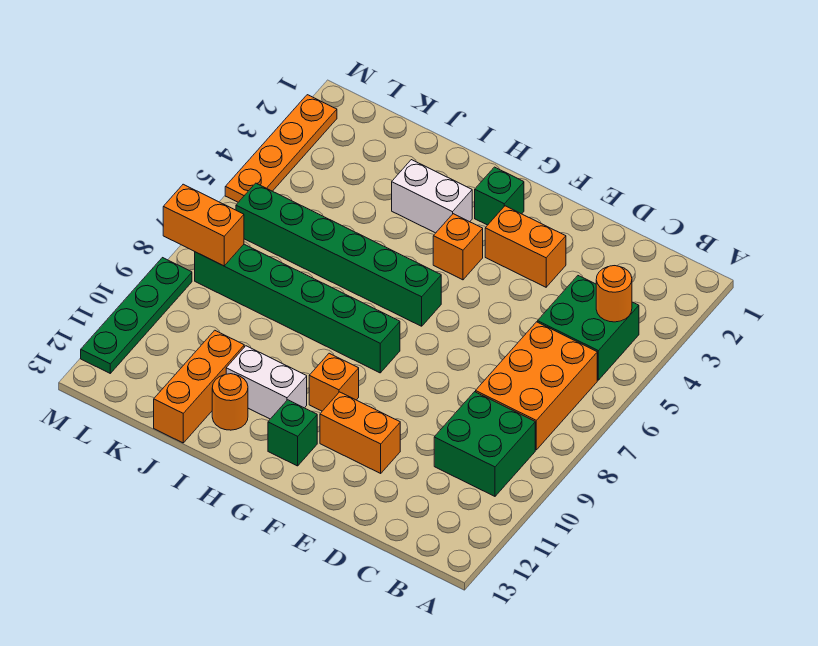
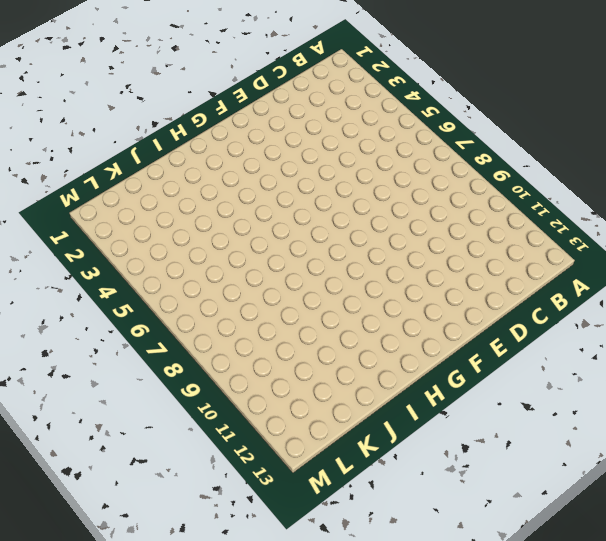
none -> green 2x2 brick [538,276,639,380]
none -> orange 2x3 brick [476,322,597,450]
none -> green 2x2 brick [434,392,535,496]

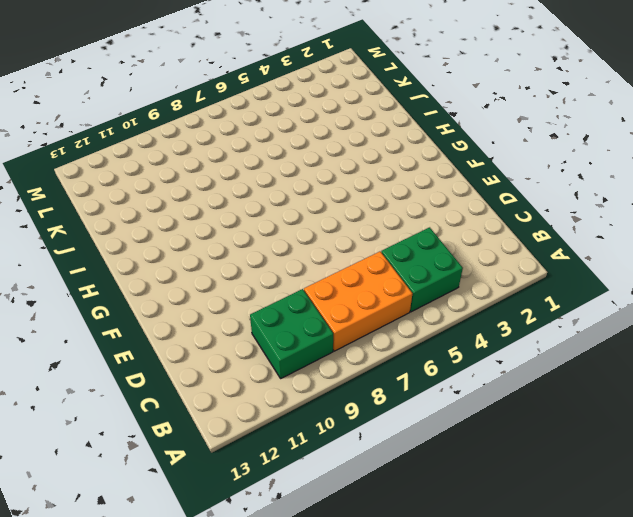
none -> orange 1x2 brick [485,206,566,287]
none -> orange 1x2 brick [320,392,400,473]
none -> green 1x1 brick [475,167,524,225]

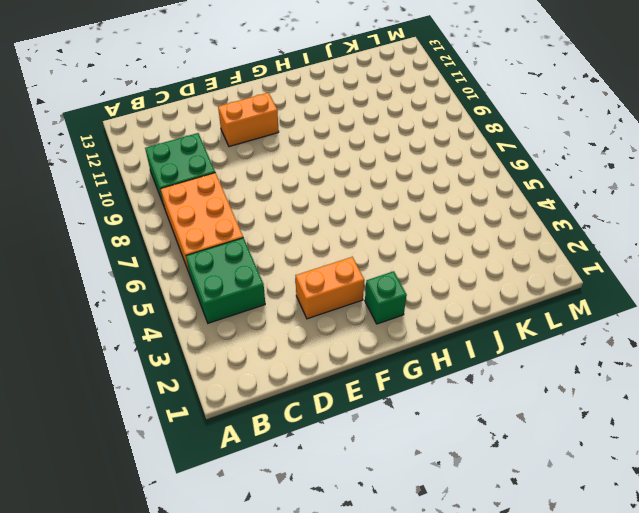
none -> orange 1x1 brick [433,214,483,280]
none -> green 1x6 brick [236,183,441,326]
none -> green 1x6 brick [195,244,400,373]

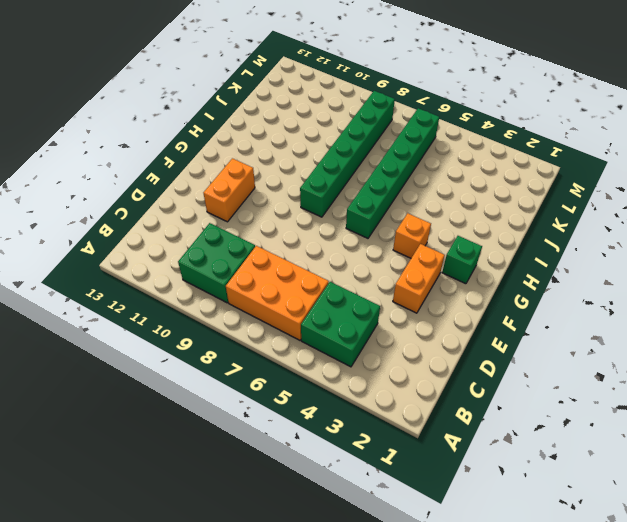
none -> orange 1x1 brick [309,353,359,411]
none -> green 1x1 brick [268,400,317,466]
none -> white 1x2 brick [392,160,472,233]

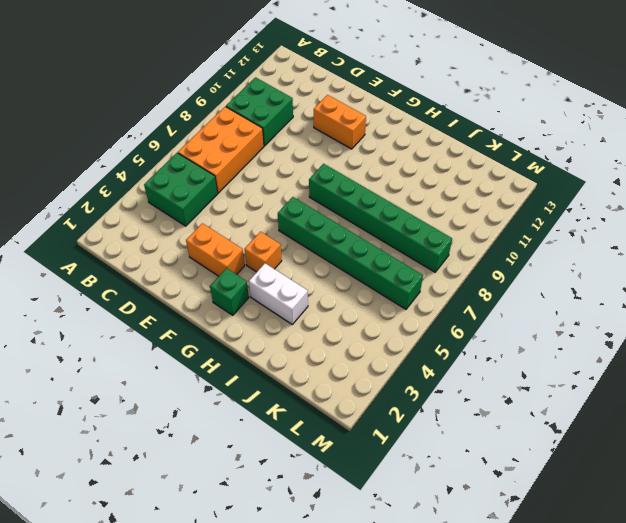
none -> orange 1x1 brick [309,353,359,411]
none -> green 1x1 brick [268,400,317,466]
none -> white 1x2 brick [226,346,307,419]

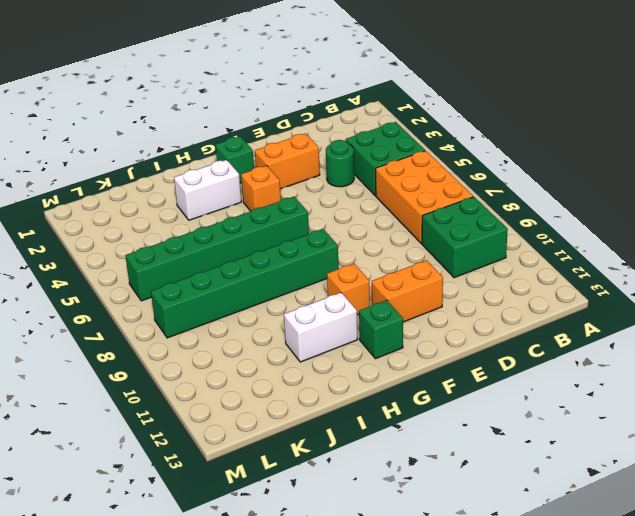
green 1x1 round brick [326,140,354,187] -> none
none -> orange 1x1 round brick [212,374,248,430]
none -> orange 1x3 brick [154,330,244,443]
none -> orange 1x4 plate [225,95,337,202]

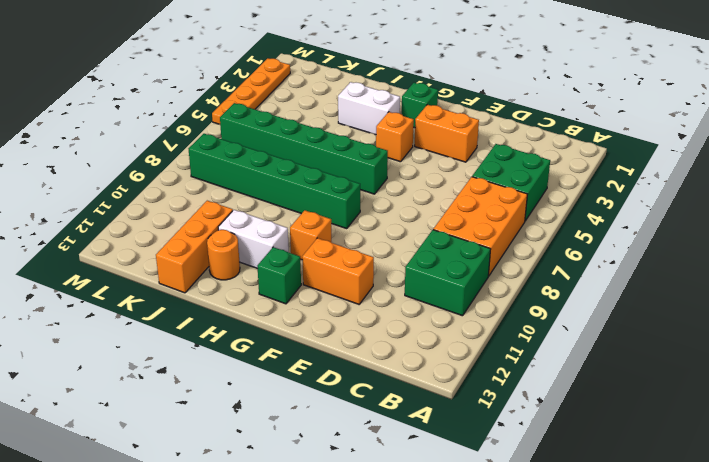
none -> green 1x4 plate [81,258,192,373]
none -> orange 1x1 round brick [596,266,632,322]
none -> orange 1x2 brick [163,184,244,266]

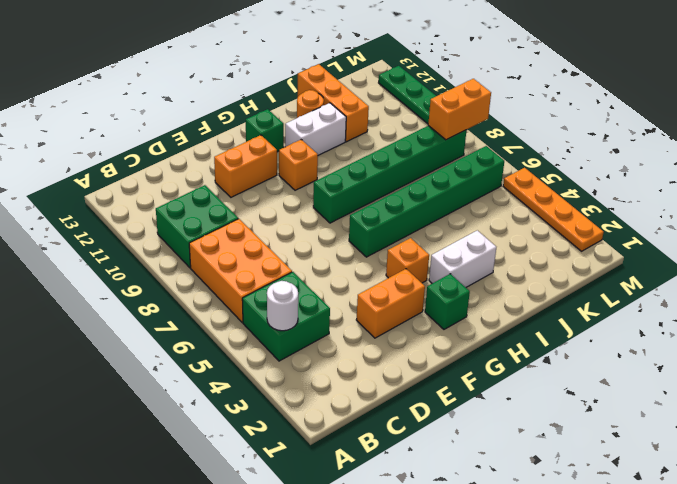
white 1x1 round brick [267,281,298,331] -> orange 1x1 round brick [596,266,632,322]

